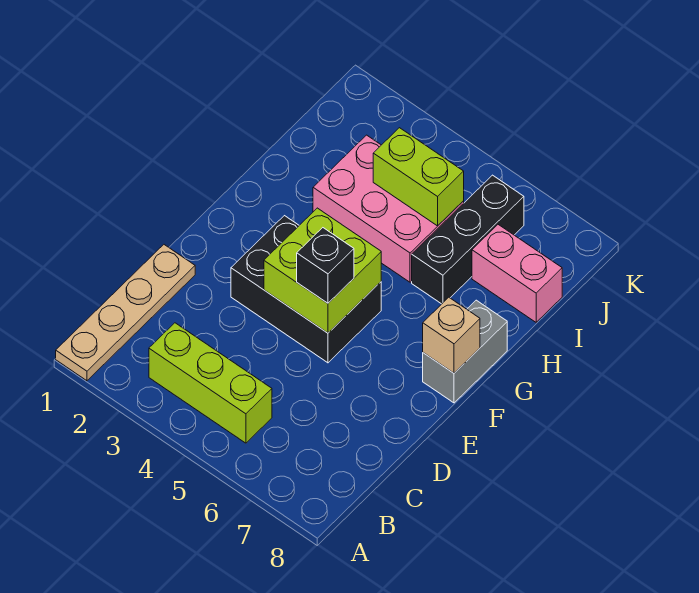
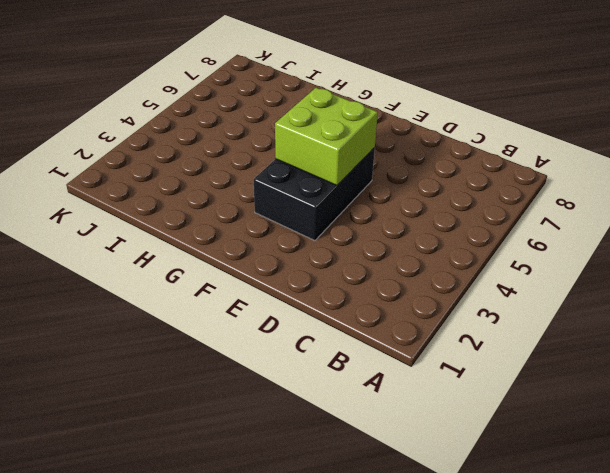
none -> tan 1x4 plate [56,245,195,381]
none -> lime 1x3 brick [149,323,272,443]

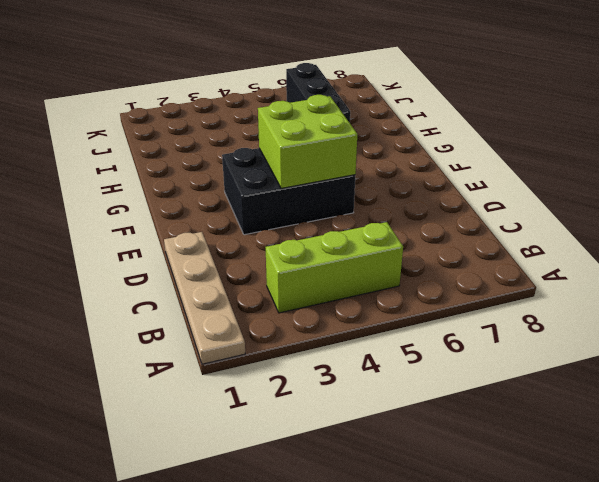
none -> grey 1x2 brick [423,300,507,403]
none -> pink 2x3 brick [313,135,464,282]

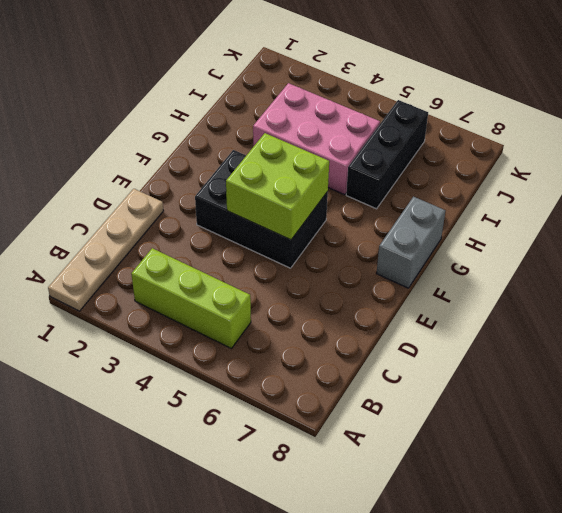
none -> pink 1x2 brick [472,225,562,322]
none -> tan 1x1 brick [423,297,480,373]

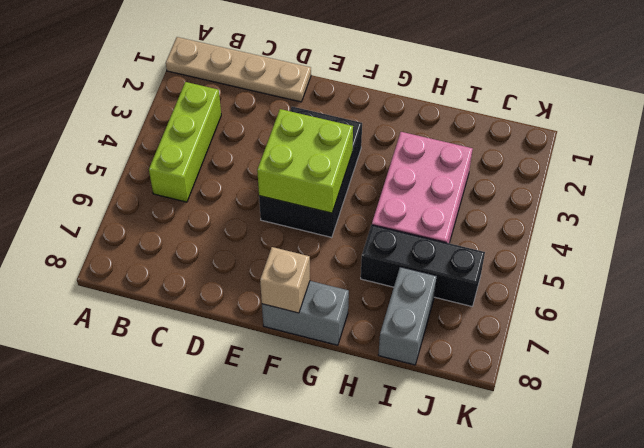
grey 1x2 brick [378,267,437,365] -> pink 1x2 brick [472,225,562,322]
none -> lime 1x2 brick [373,128,464,226]
none -> black 1x1 brick [297,228,354,303]

